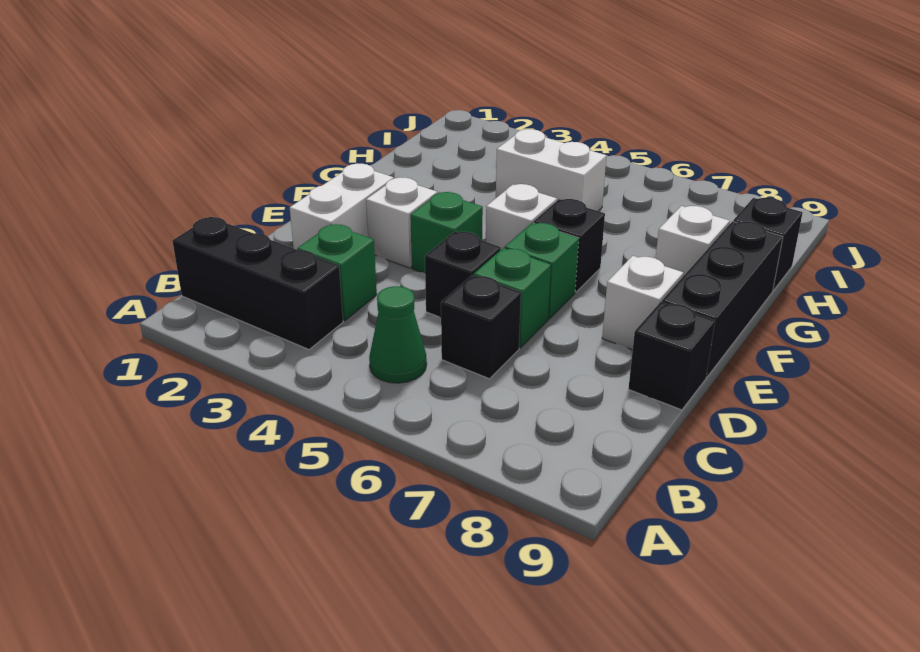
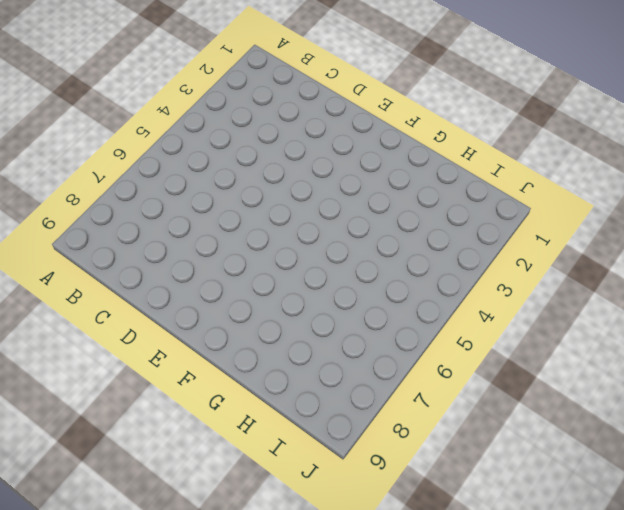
none -> black 1x3 brick [173,217,343,349]
none -> green 1x1 cone [369,286,427,383]
none -> green 1x1 brick [297,224,377,321]

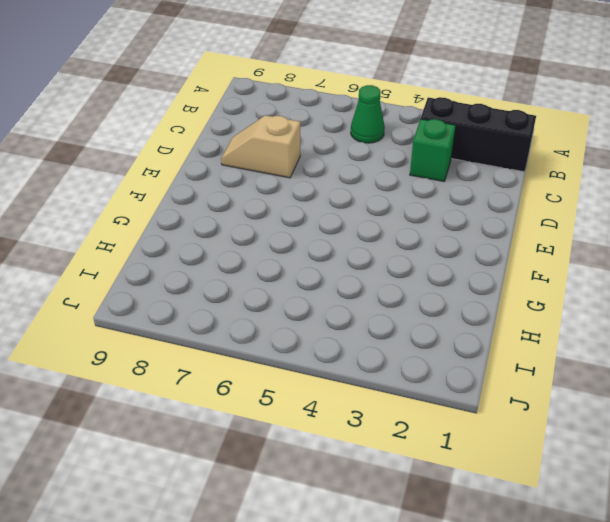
tan 1x2 slope [221,115,300,178] -> none
none -> black 1x1 brick [441,275,521,379]
none -> white 1x2 brick [290,163,394,250]
none -> black 1x1 brick [425,231,501,317]

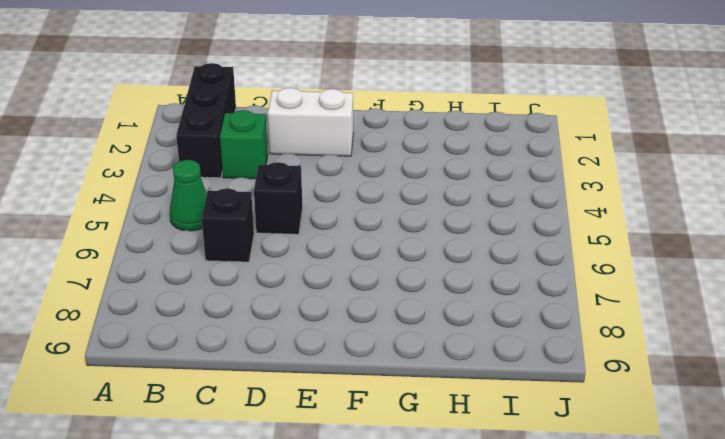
none -> green 1x1 brick [474,248,551,348]
none -> black 1x1 brick [628,302,715,410]
none -> white 1x1 brick [366,177,437,268]

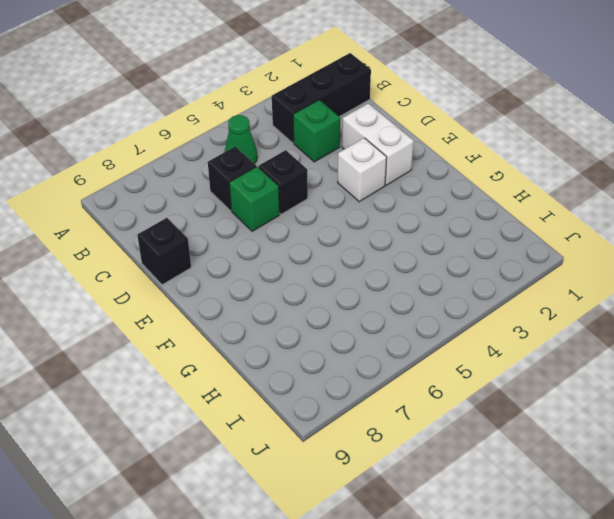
none -> green 1x1 brick [410,192,483,273]
none -> green 1x1 brick [505,223,579,319]
none -> white 1x1 brick [602,256,683,350]

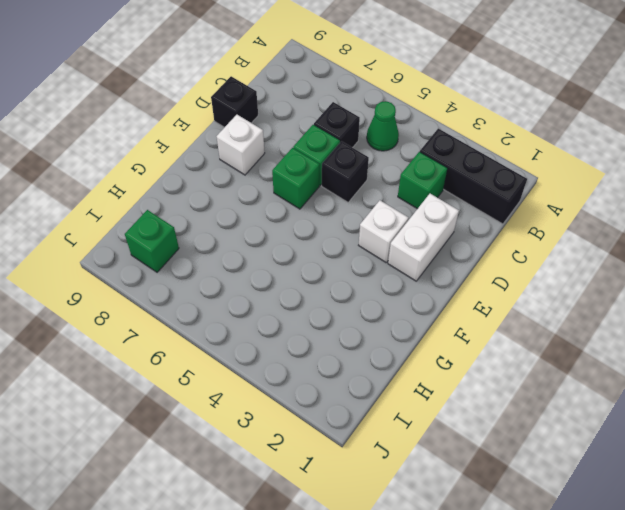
green 1x1 brick [125,210,179,272] -> green 1x1 brick moved to [410,192,483,273]
none -> black 1x3 brick [662,221,783,377]
none -> white 1x1 brick [486,184,557,249]
none -> black 1x1 brick [533,199,605,292]

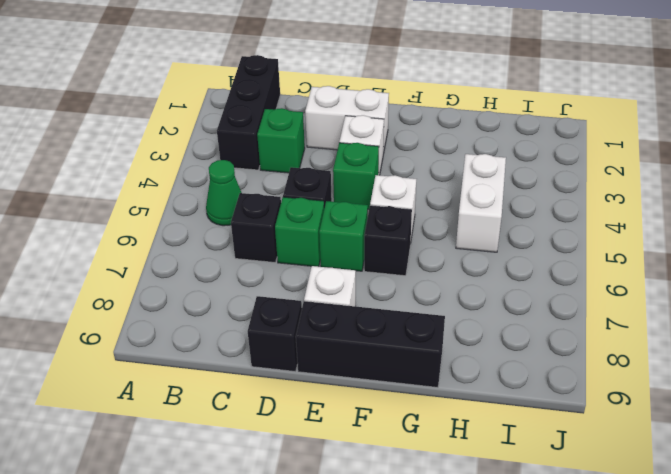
none -> white 1x1 brick [655,206,730,276]
none -> black 1x1 brick [733,198,803,291]

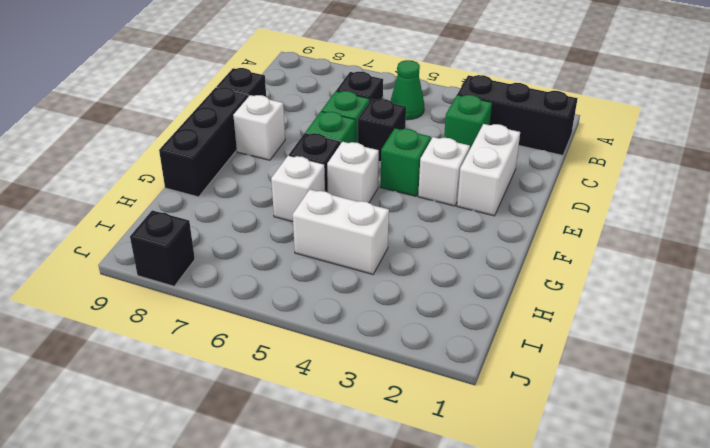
white 1x1 brick [271,155,325,222] -> white 1x1 brick moved to [655,206,730,276]
black 1x1 brick [130,210,195,286] -> black 1x1 brick moved to [733,198,803,291]

